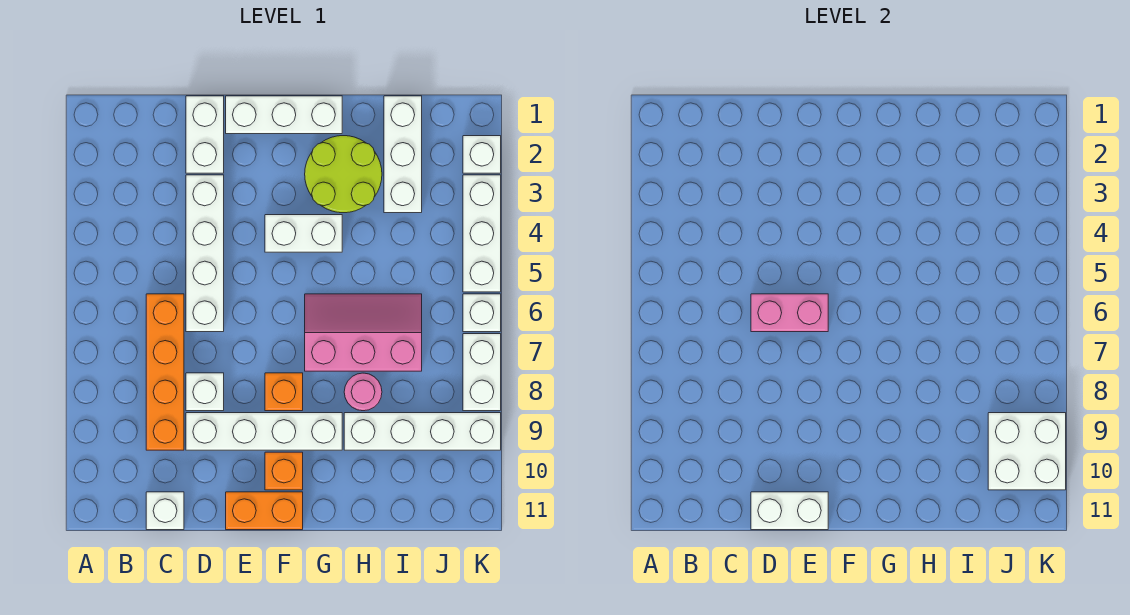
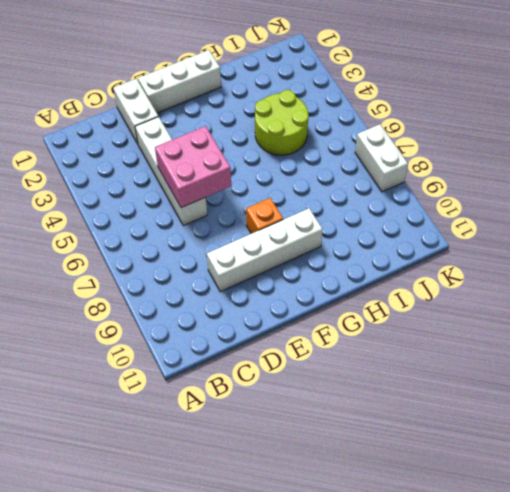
pink 2x2 brick [155,126,231,208] -> pink 1x2 brick [751,294,828,332]
lime 2x2 round brick [255,90,309,155] -> lime 2x2 round brick moved to [305,136,382,213]
none -> orange 1x4 brick [146,294,184,450]
none -> white 1x1 brick [146,492,184,530]
none -> white 1x1 brick [186,373,224,411]

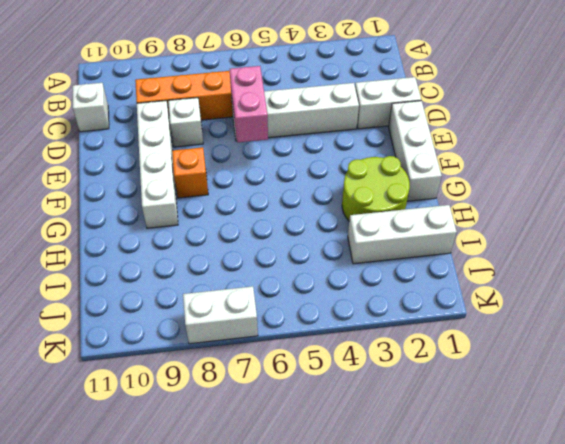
none -> orange 1x2 brick [226,492,303,530]
none -> white 1x2 brick [265,215,342,252]
none -> orange 1x1 brick [265,452,303,490]

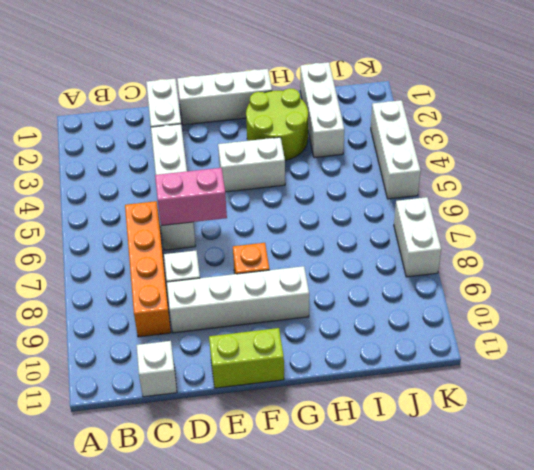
lime 1x2 brick [209,328,284,388] -> orange 1x2 brick [226,492,303,530]
none -> orange 1x1 brick [265,452,303,490]
none -> pink 2x3 slope [305,294,422,371]
none -> pink 1x1 round brick [344,373,382,411]

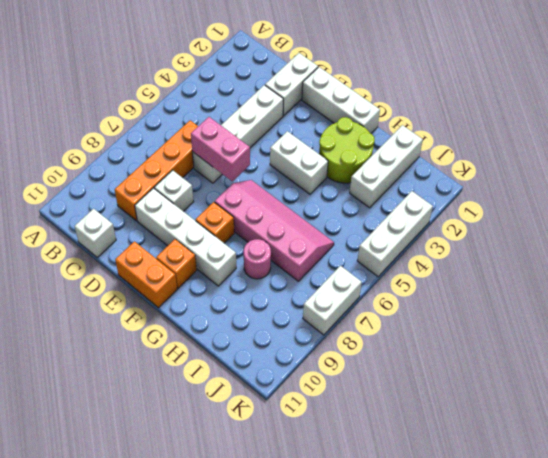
pink 2x4 slope [215,180,334,281] -> pink 2x3 slope [305,294,422,371]
none -> white 1x4 brick [344,413,501,450]
none -> white 1x1 brick [463,136,501,173]
none -> white 1x1 brick [463,294,501,332]

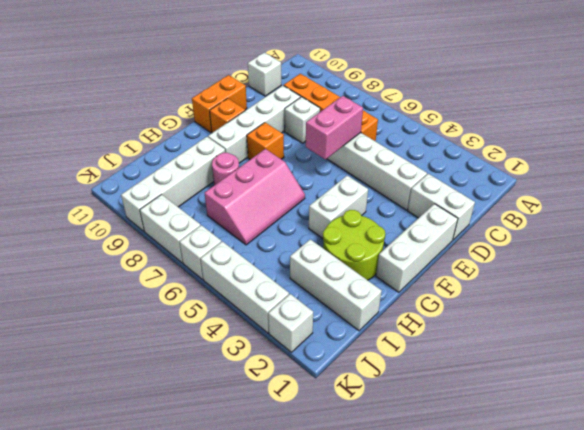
none -> white 1x2 brick [751,492,828,530]
none -> white 2x2 brick [988,413,1066,490]

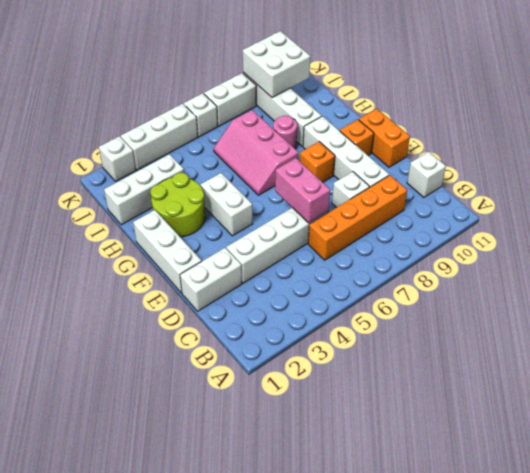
none -> white 1x2 brick [751,492,828,530]

